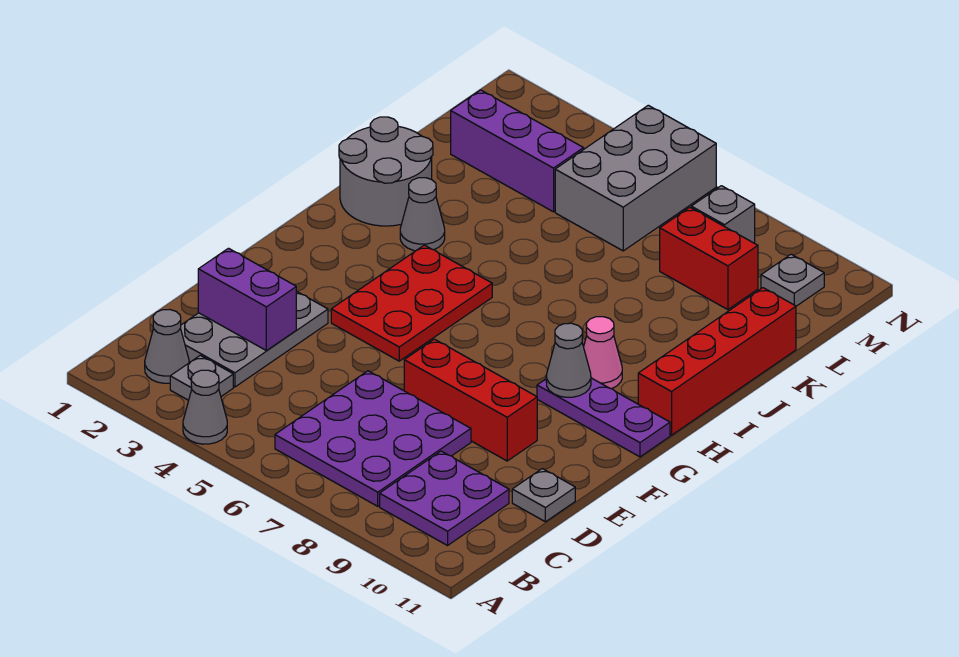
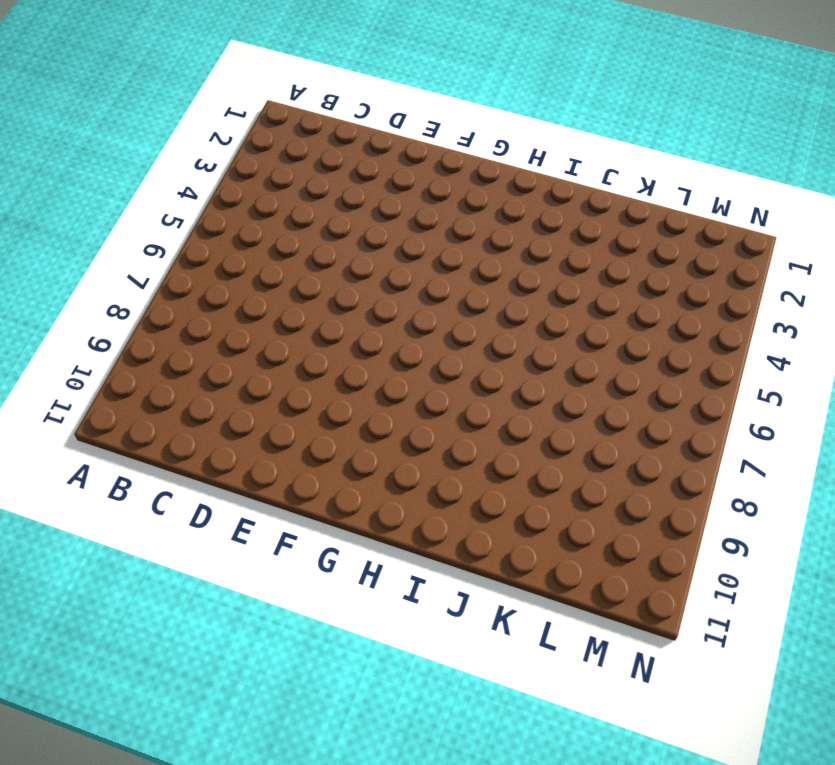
none -> grey 1x1 cone [183,370,227,444]
none -> grey 1x1 cone [145,309,189,383]
none -> grey 1x1 plate [170,355,233,400]

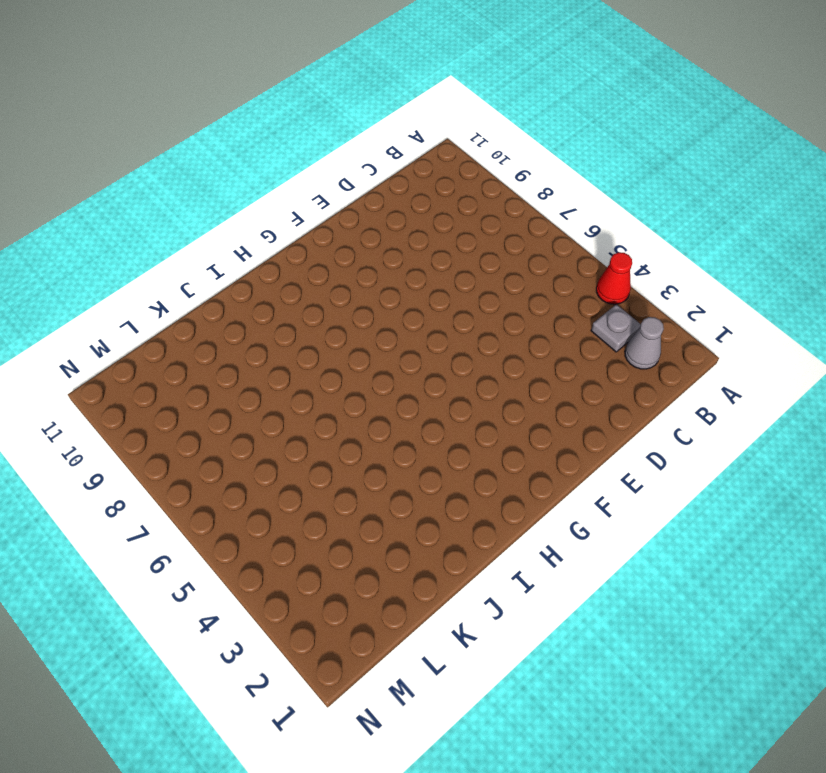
red 1x1 cone [596,252,632,304] -> grey 1x1 cone [183,370,227,444]
none -> purple 3x3 plate [275,371,471,506]
none -> purple 2x2 plate [380,451,509,545]
none -> grey 2x3 plate [181,291,328,387]

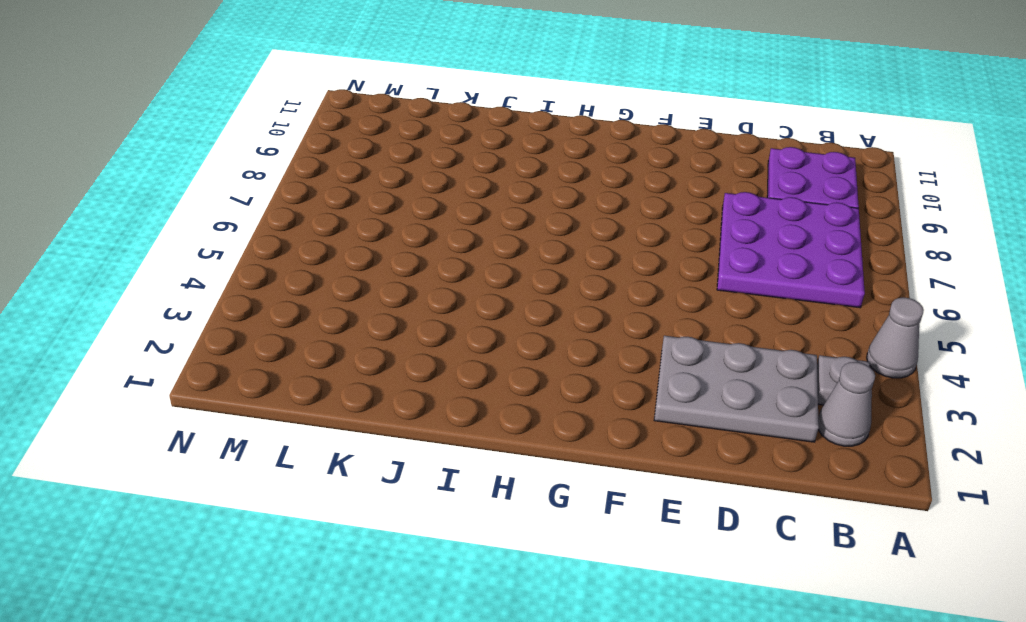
none -> grey 1x1 plate [512,469,575,522]
none -> red 1x3 brick [404,339,537,461]
none -> red 2x3 plate [331,245,492,361]

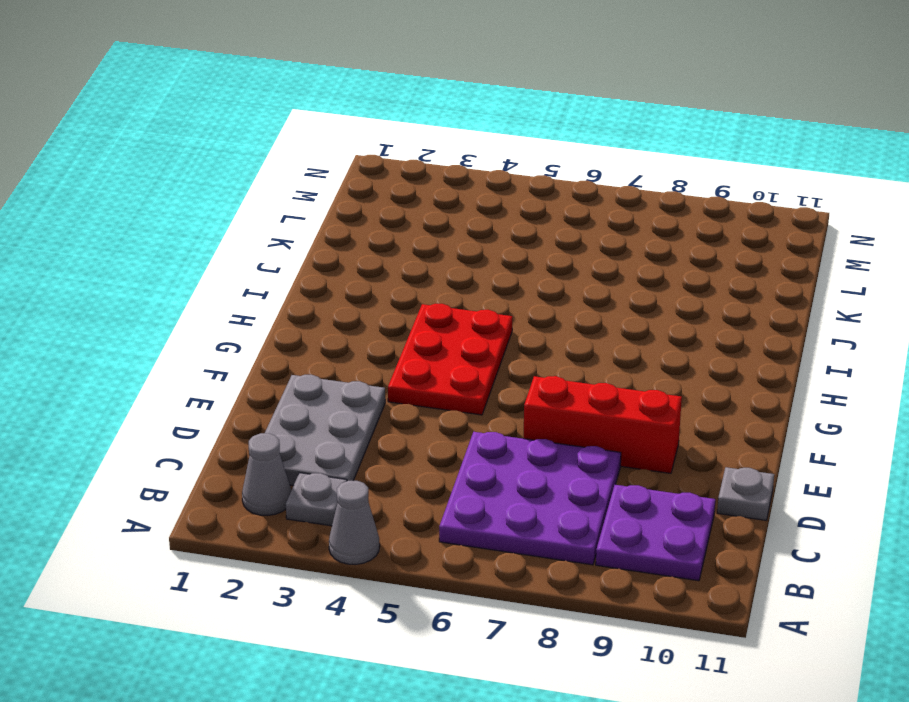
none -> purple 1x3 plate [537,378,670,457]
none -> pink 1x1 cone [584,317,622,389]
none -> red 1x4 brick [638,288,796,435]

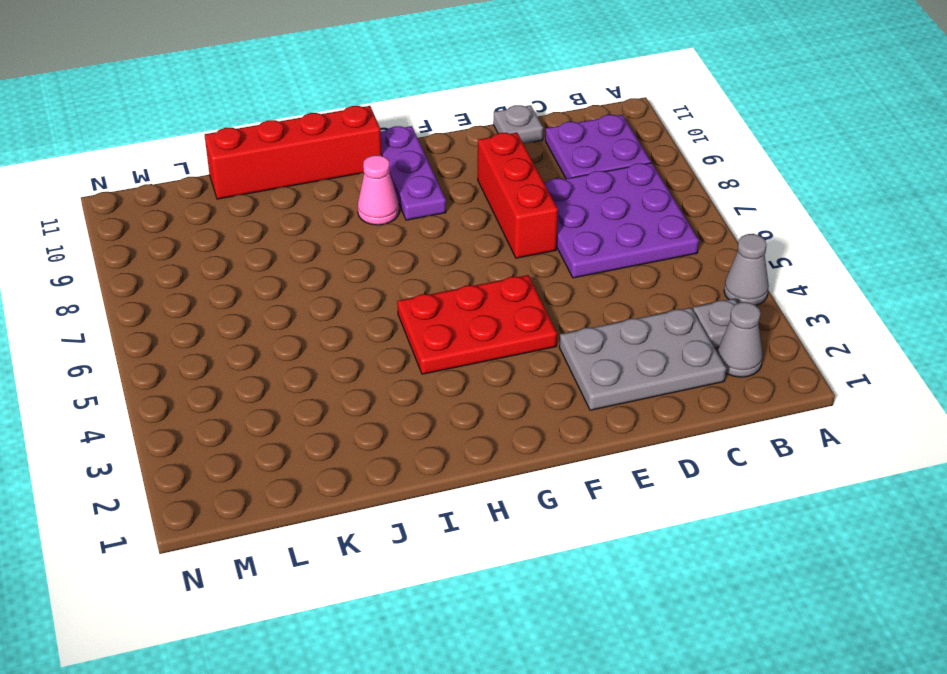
none -> grey 2x2 round brick [339,117,433,226]
none -> grey 1x1 cone [400,178,445,251]
none -> purple 1x3 brick [451,90,584,212]

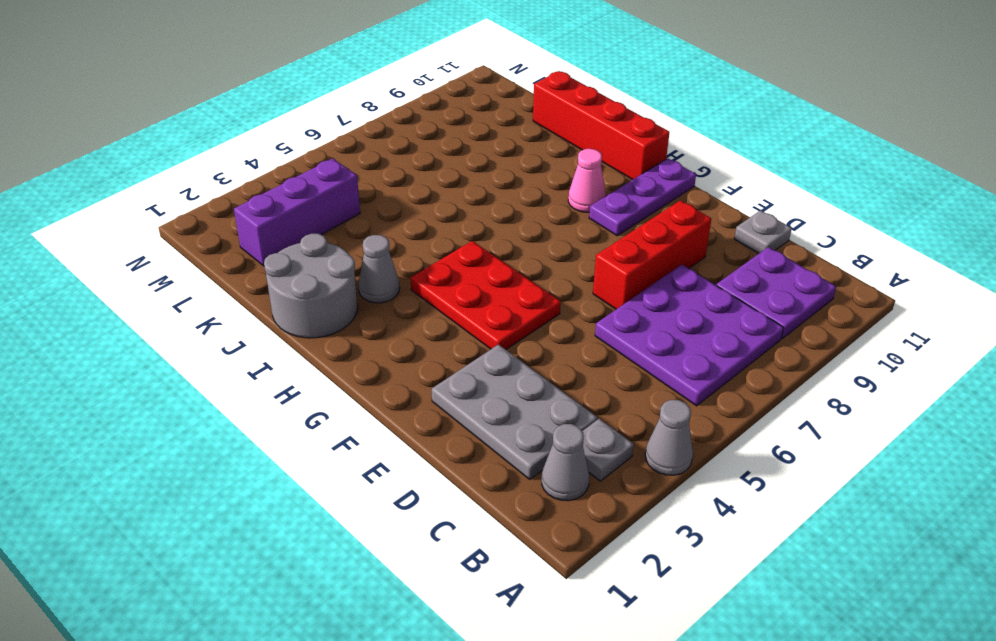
none -> grey 2x3 brick [555,105,716,251]
none -> red 1x2 brick [660,207,758,310]
none -> grey 1x1 brick [691,186,755,243]

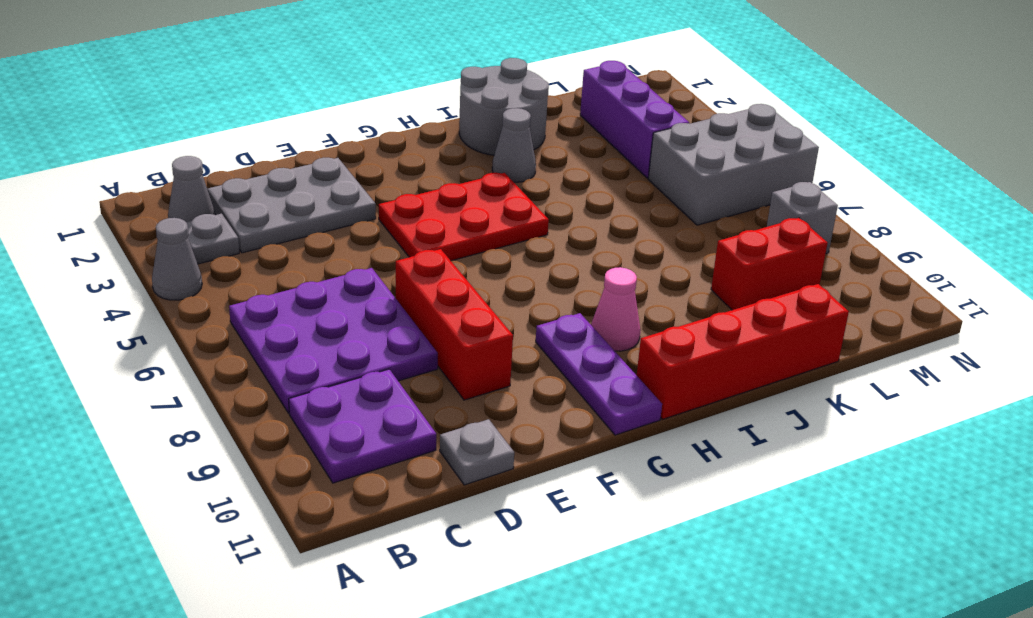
red 1x2 brick [711,218,828,310] -> red 1x2 brick turned to [660,207,758,310]
none -> grey 1x1 plate [761,254,824,306]
none -> purple 1x2 brick [198,248,296,351]
none -> grey 1x1 cone [546,323,591,397]

